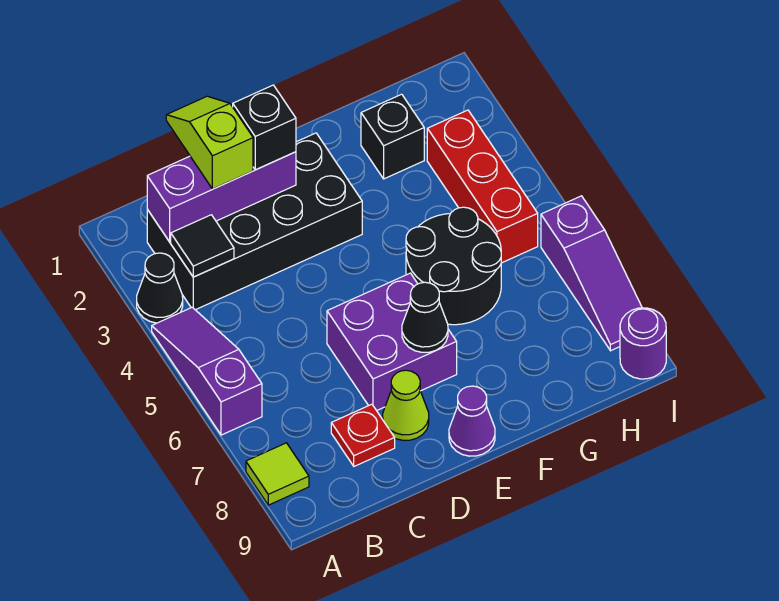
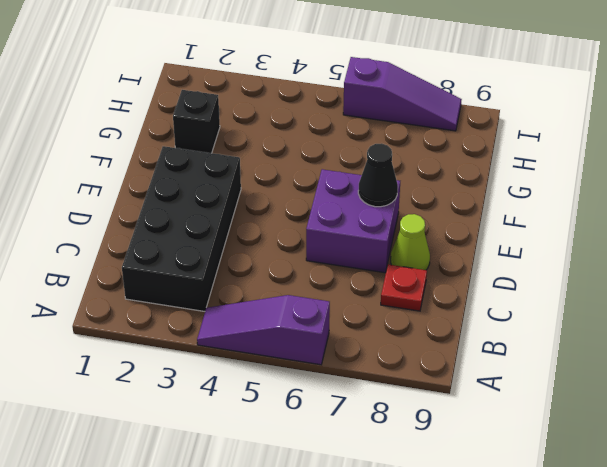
none -> black 1x1 cone [137,253,183,323]
none -> lime 1x1 tile [246,443,309,505]
none -> purple 1x1 cone [449,386,495,456]

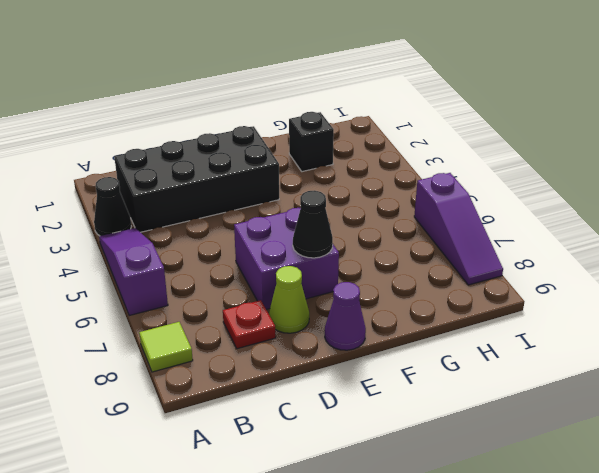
none -> black 2x2 round brick [406,207,501,325]
none -> red 1x3 brick [427,110,538,263]
none -> purple 1x1 round brick [620,308,666,379]

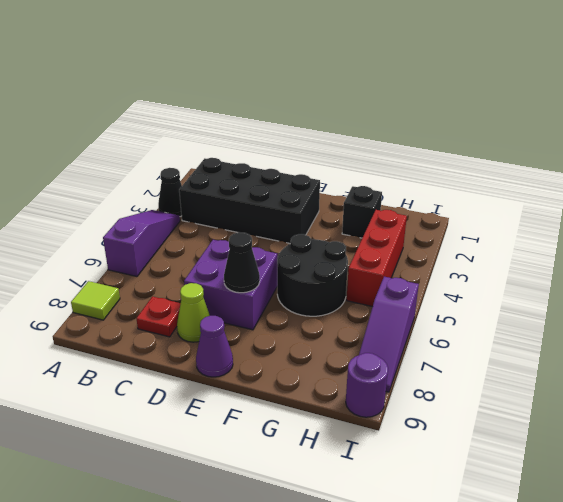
none -> purple 1x3 brick [147,152,296,242]
none -> black 1x1 tile [171,215,234,277]
none -> lime 1x2 slope [166,96,253,189]

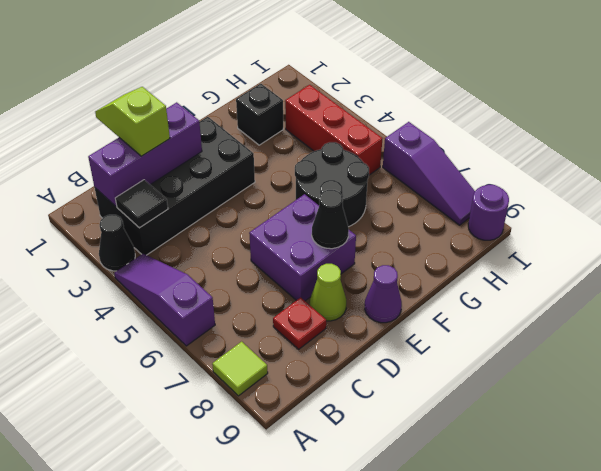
none -> black 1x1 brick [233,85,296,170]

